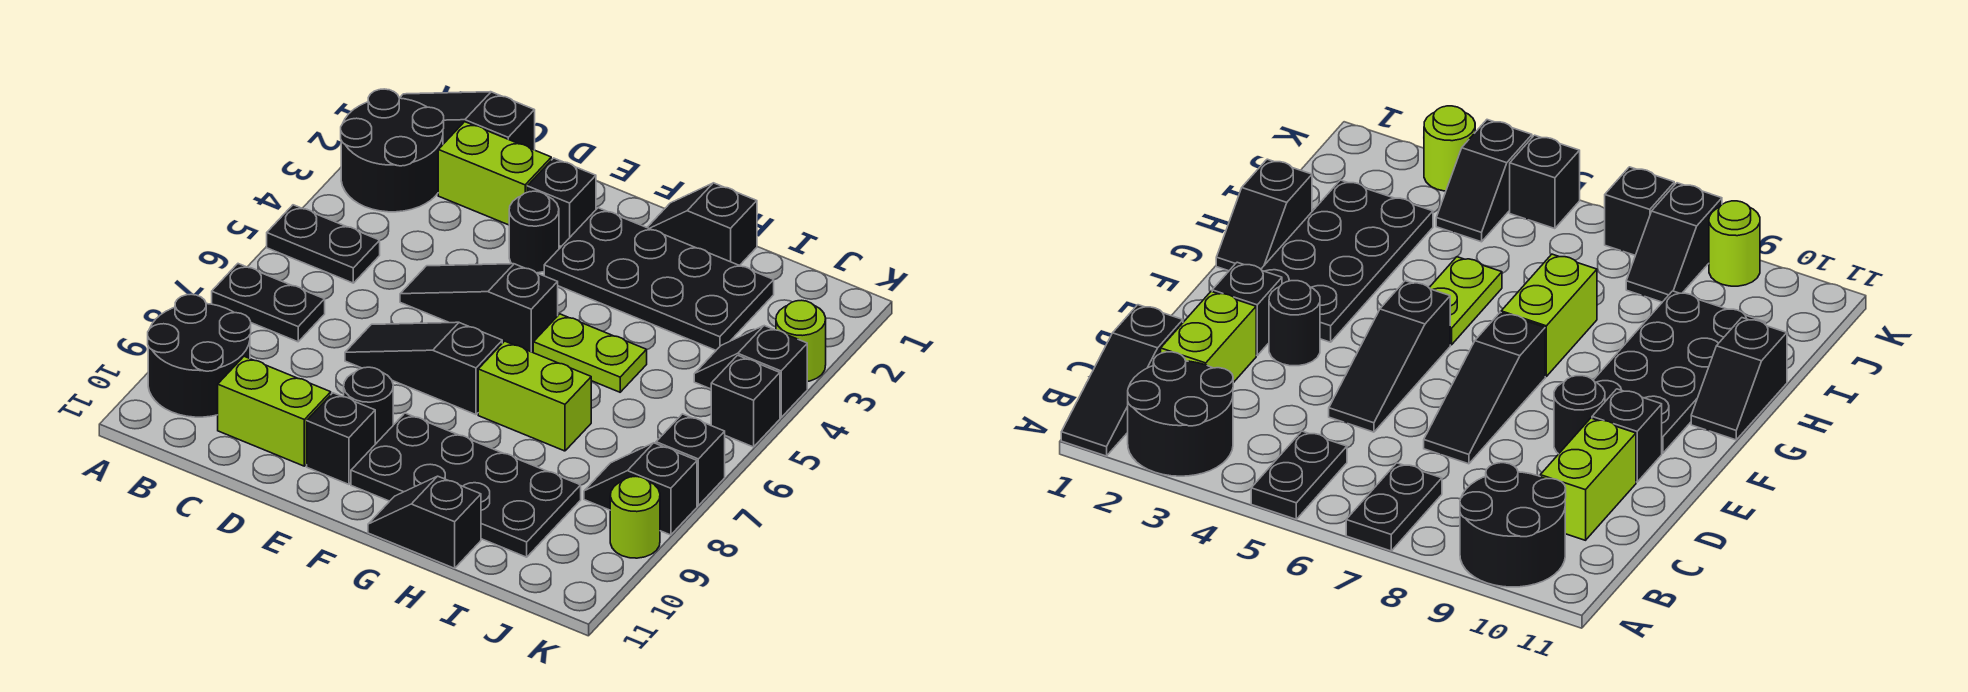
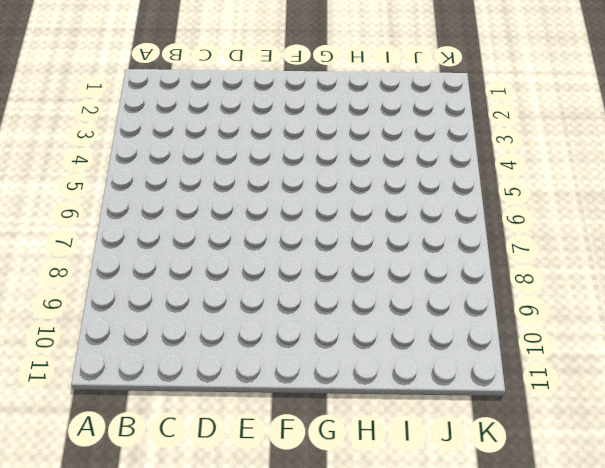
none -> black 1x3 slope [400,92,535,150]
none -> black 2x2 round brick [341,89,444,212]
none -> black 1x2 plate [267,205,380,283]

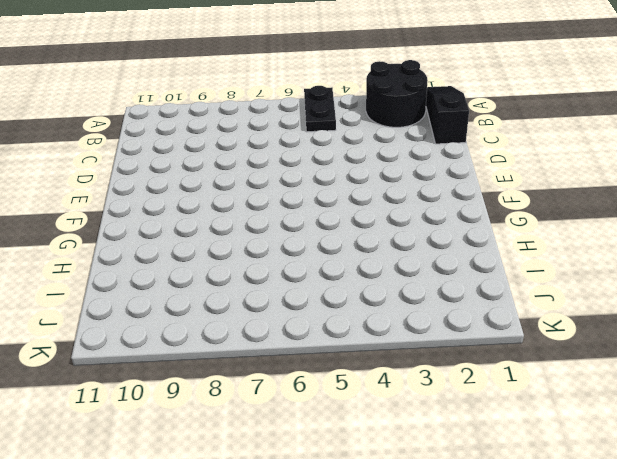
none -> black 1x2 plate [212,264,325,342]
none -> black 2x2 round brick [148,294,251,417]
none -> lime 1x2 brick [438,122,551,225]

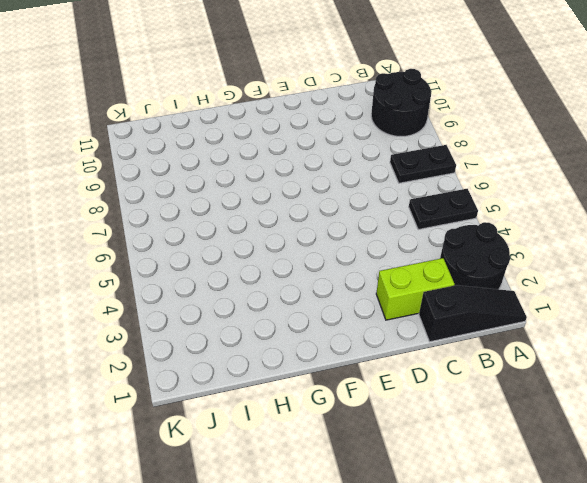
none -> lime 1x2 brick [218,356,331,466]
none -> black 1x3 slope [400,264,558,352]
none -> black 1x3 slope [345,322,502,415]

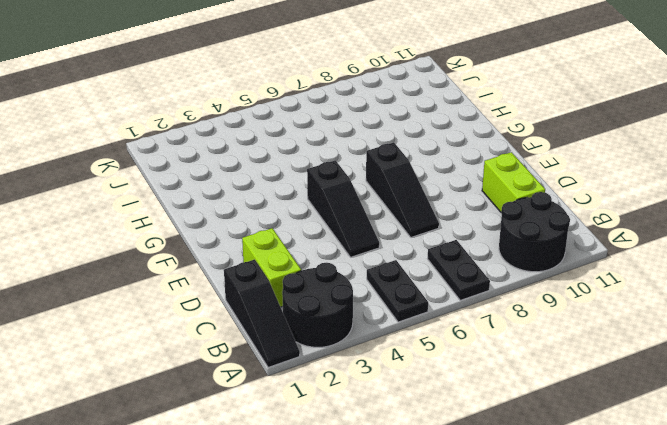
none -> black 1x1 brick [527,158,596,246]
none -> black 1x1 round brick [509,191,559,273]
none -> black 1x1 round brick [344,367,393,444]

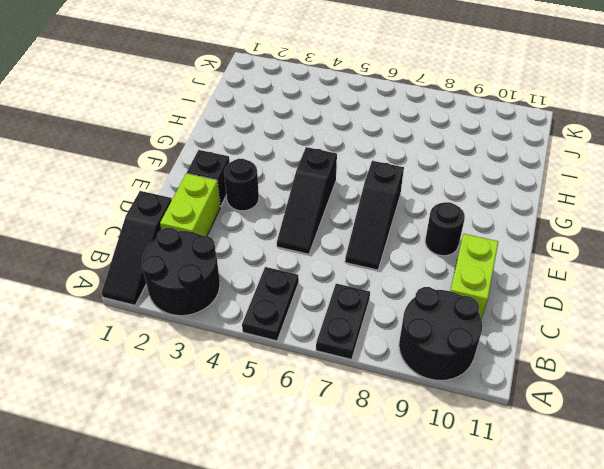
none -> black 1x1 brick [307,393,375,484]
none -> black 2x4 plate [544,208,774,350]
none -> black 2x4 plate [351,413,581,557]

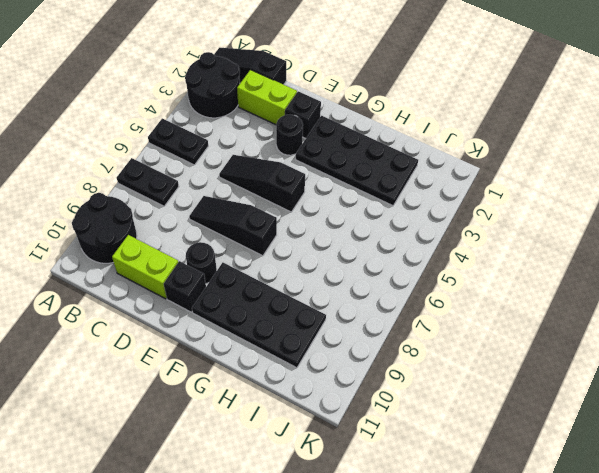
none -> black 1x2 slope [647,183,757,266]
none -> lime 1x2 plate [533,314,647,392]
none -> lime 1x2 brick [478,341,591,451]

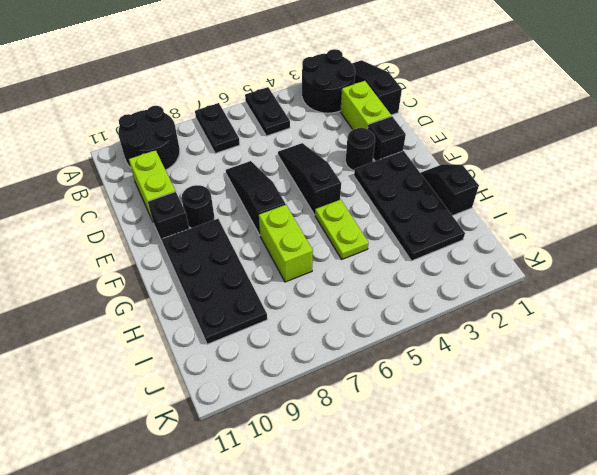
none -> black 1x2 slope [368,476,481,568]
none -> black 1x2 slope [694,326,807,418]
none -> black 1x2 slope [584,443,697,535]

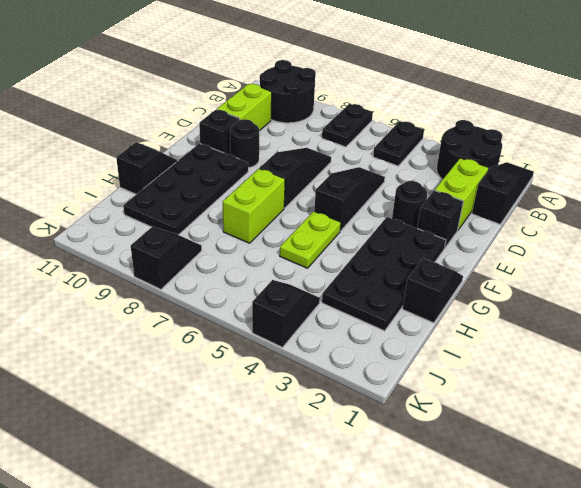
none -> lime 1x1 round brick [776,300,826,381]
none -> black 1x1 brick [711,355,780,447]
none -> black 1x1 brick [656,414,725,505]

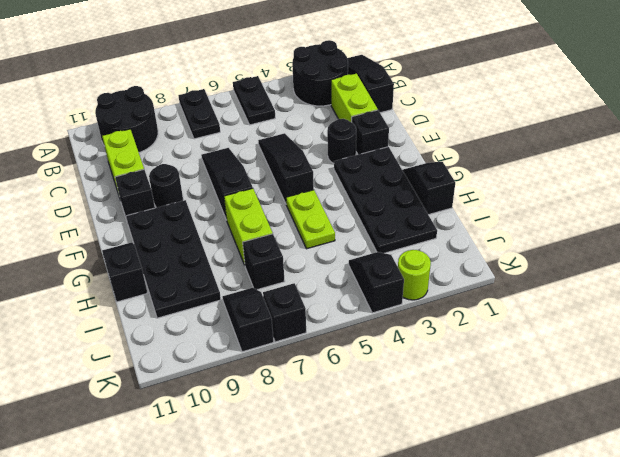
black 1x1 brick [243,234,285,290] -> black 1x1 brick moved to [711,355,780,447]
none -> lime 1x1 round brick [610,476,660,558]

